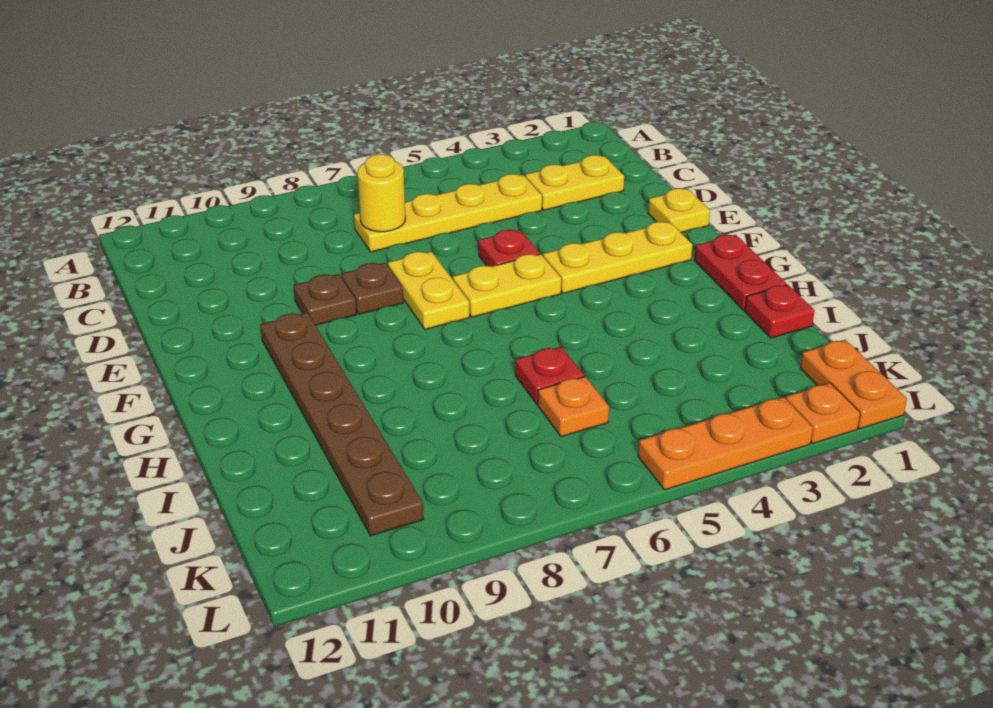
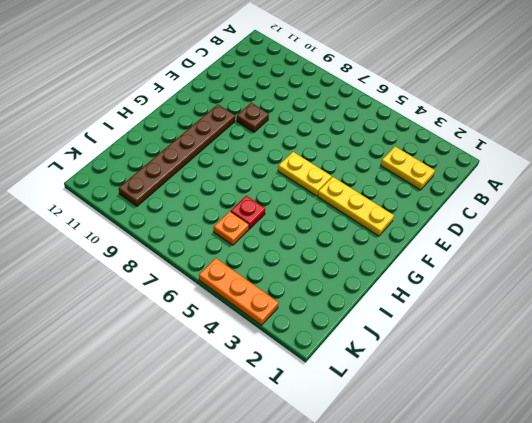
none -> yellow 1x4 plate [354,174,542,252]
none -> yellow 1x1 plate [648,188,710,233]
none -> red 1x1 plate [478,230,540,267]

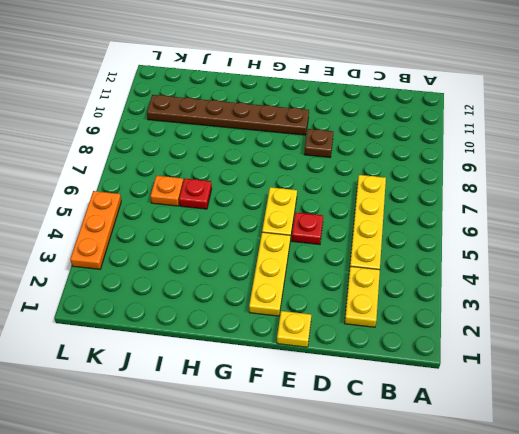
none -> yellow 1x2 plate [388,252,470,329]
none -> brown 1x1 plate [341,263,404,314]
none -> red 1x2 plate [694,235,787,311]

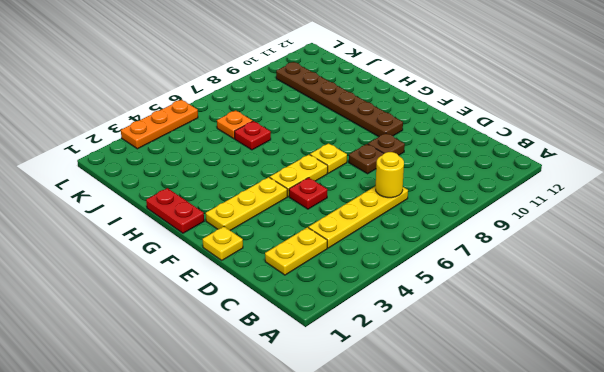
yellow 1x1 plate [310,143,347,173] -> yellow 1x2 plate [388,252,470,329]
none -> red 1x1 plate [745,285,815,338]
none -> orange 1x2 plate [800,340,907,429]
none -> orange 1x1 plate [786,383,860,443]

